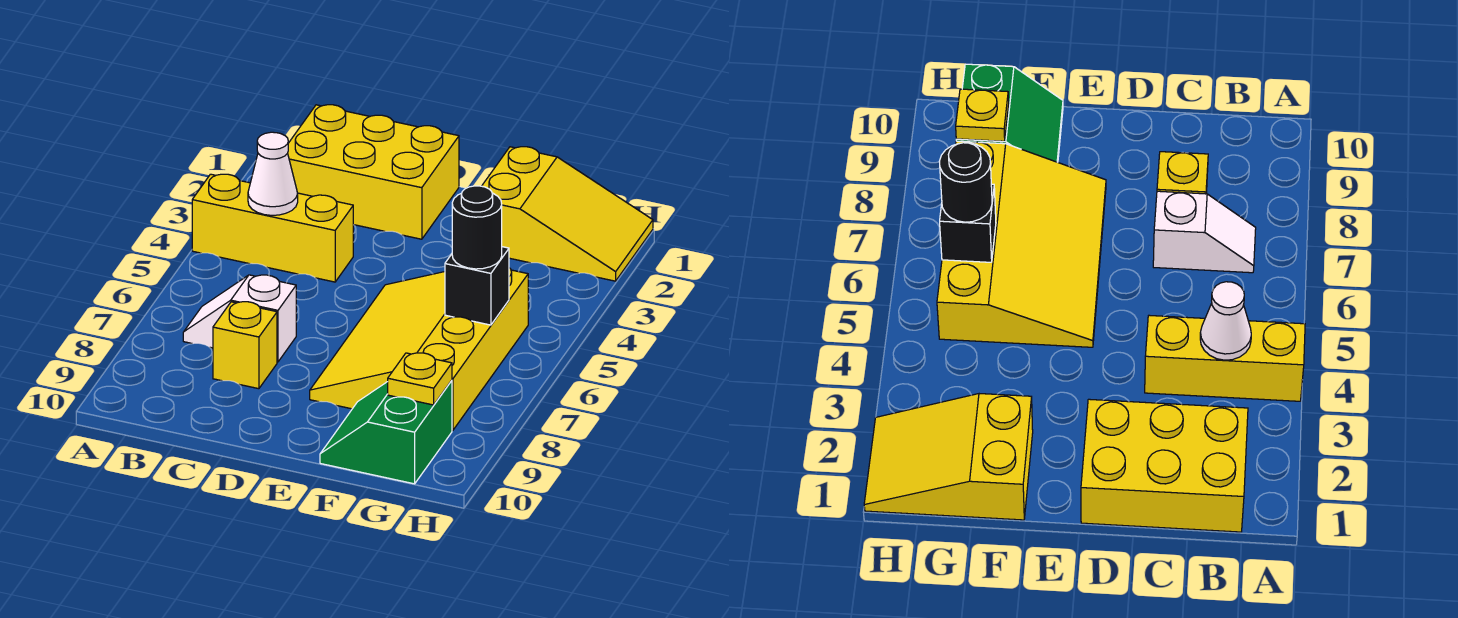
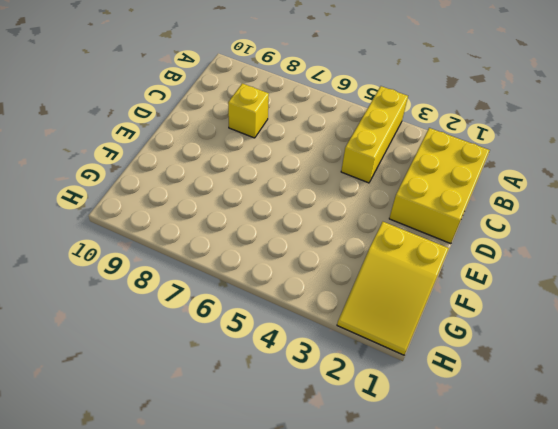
none -> white 1x2 slope [183,275,296,362]
none -> yellow 3x4 slope [310,268,528,431]

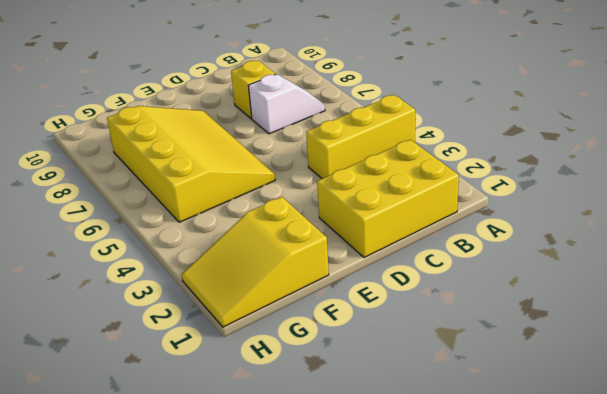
none -> green 2x2 slope [320,380,452,484]
none -> white 1x1 cone [248,132,298,215]

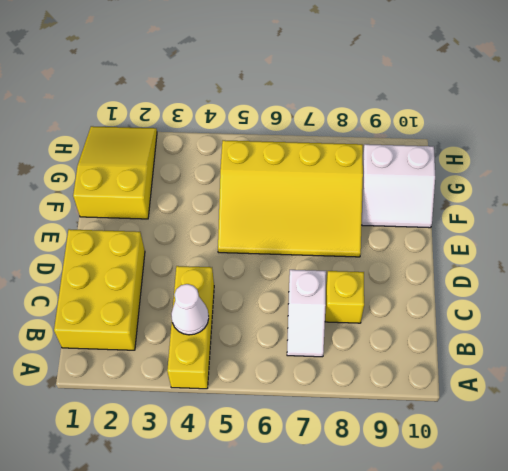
white 2x2 slope [362,144,435,228] -> green 2x2 slope [320,380,452,484]
none -> black 1x1 brick [445,247,509,325]
none -> yellow 1x1 plate [388,353,452,405]

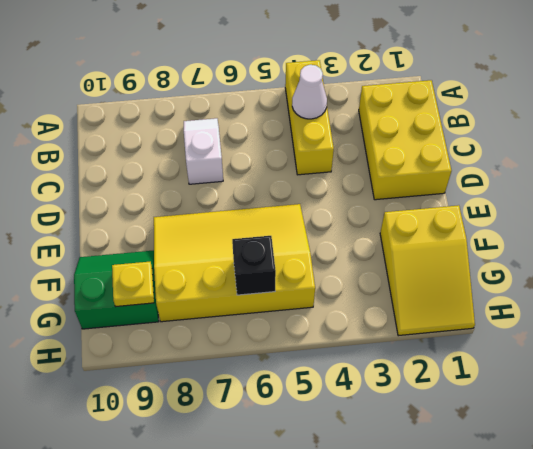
none -> yellow 1x1 brick [213,302,277,389]
none -> black 1x1 round brick [452,186,502,269]

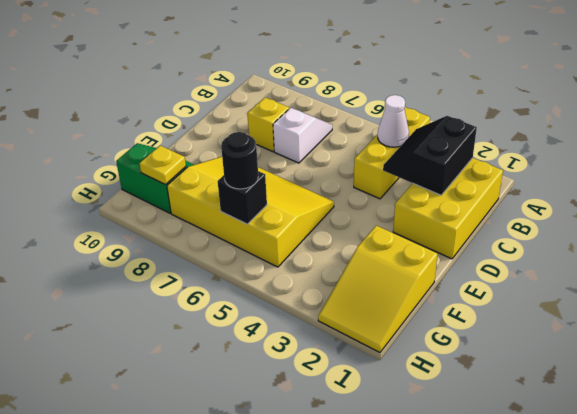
black 2x2 slope [383,116,477,195] -> none

